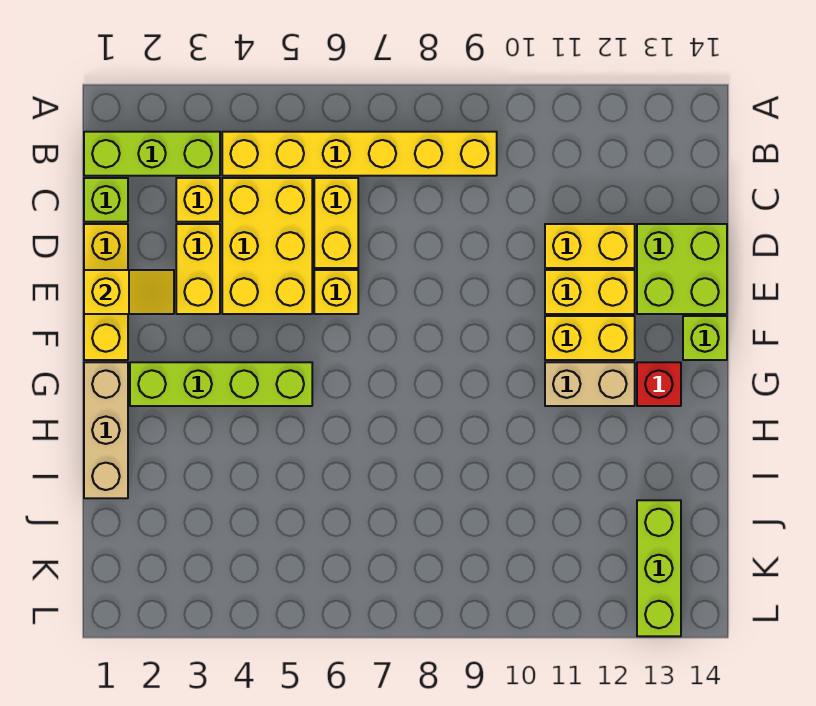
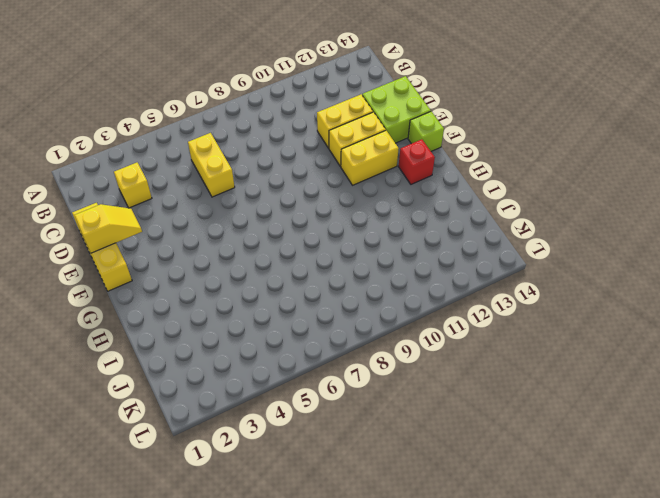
none -> lime 1x3 brick [84,132,220,176]
none -> yellow 1x6 brick [222,132,497,176]
none -> lime 1x1 brick [84,178,128,222]

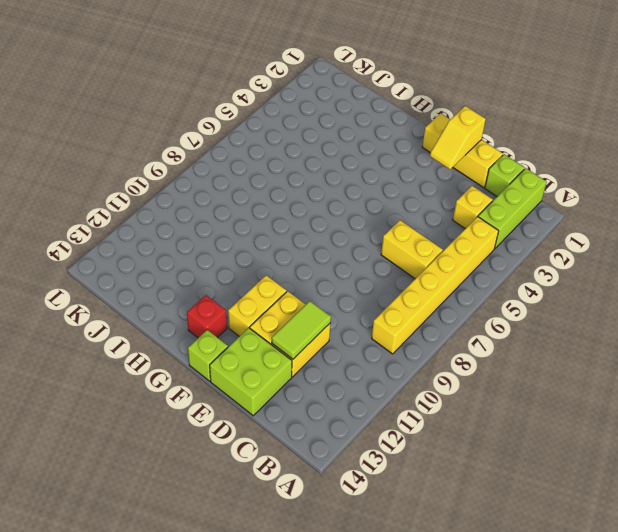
lime 1x2 tile [272,301,331,359] -> none
none -> yellow 2x3 brick [222,178,312,314]
none -> yellow 1x2 brick [176,224,220,314]
none -> yellow 1x1 brick [314,270,358,314]

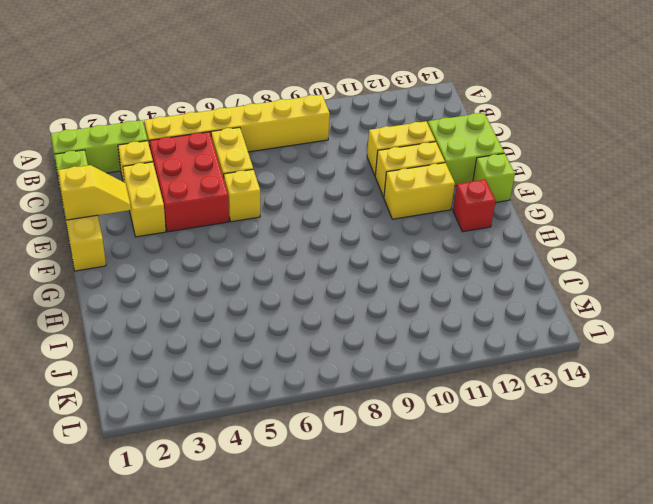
red 2x3 brick [149,132,229,232] -> yellow 2x3 brick [222,178,312,314]
none -> tan 1x3 brick [84,362,128,498]
none -> lime 1x4 brick [130,362,312,406]
none -> tan 1x2 brick [545,362,635,406]

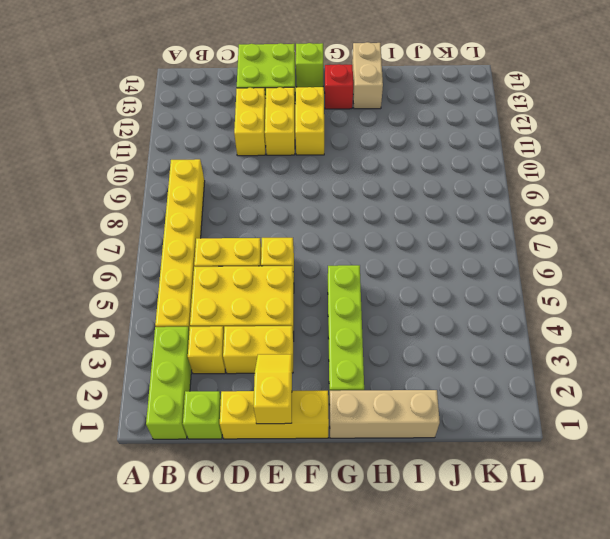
tan 1x2 brick [352,42,383,109] -> tan 1x2 brick moved to [545,362,635,406]
none -> lime 1x3 brick [637,500,681,636]

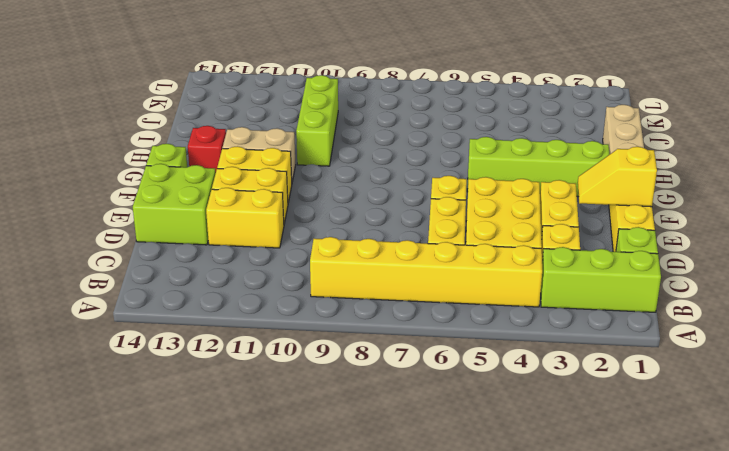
lime 1x3 brick [296,75,338,166] -> lime 1x3 brick moved to [637,500,681,636]

